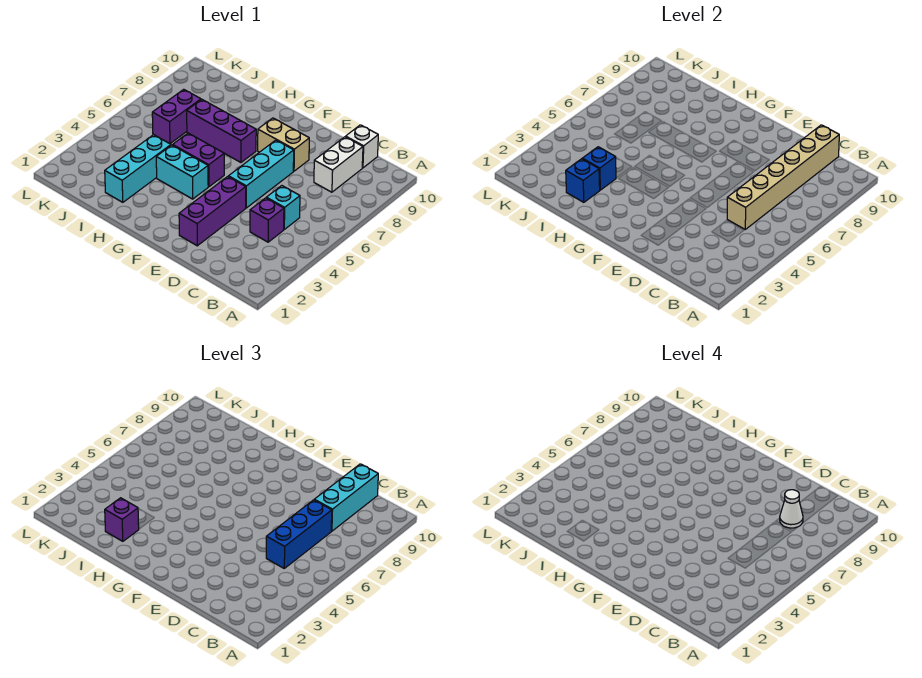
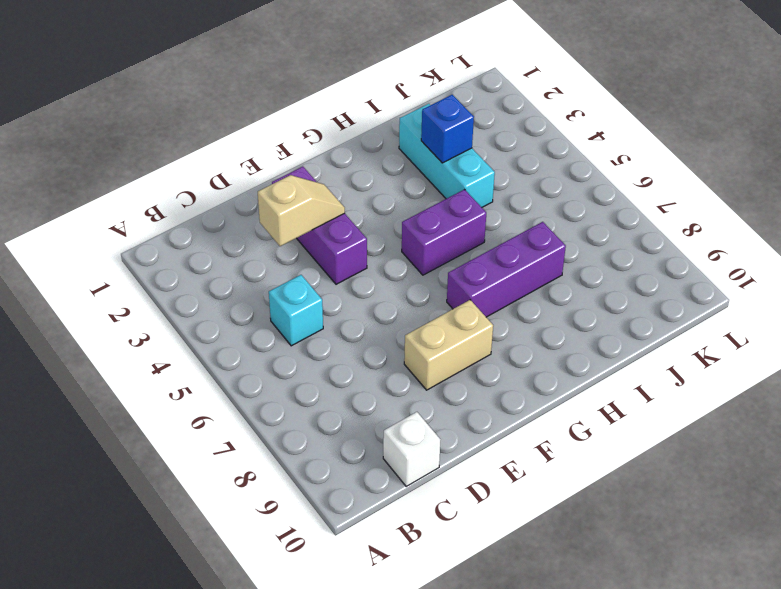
tan 1x2 slope [258,175,345,246] -> none
none -> purple 1x1 brick [250,198,284,242]
none -> white 1x2 brick [314,137,363,192]
none -> cyan 1x3 brick [228,140,294,208]

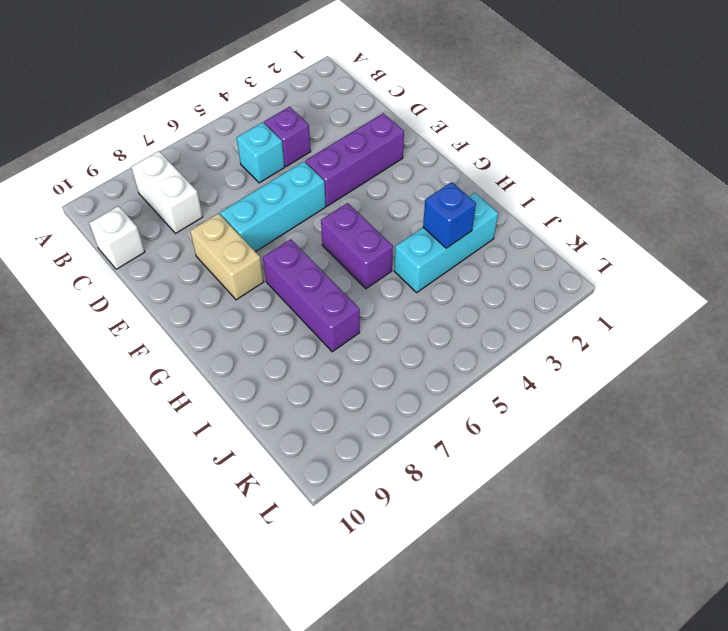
white 1x2 brick [131,151,203,233] -> white 1x2 brick turned to [314,137,363,192]
none -> cyan 1x2 brick [156,145,208,199]
none -> purple 1x2 brick [152,89,201,144]
none -> tan 1x6 brick [727,125,839,229]

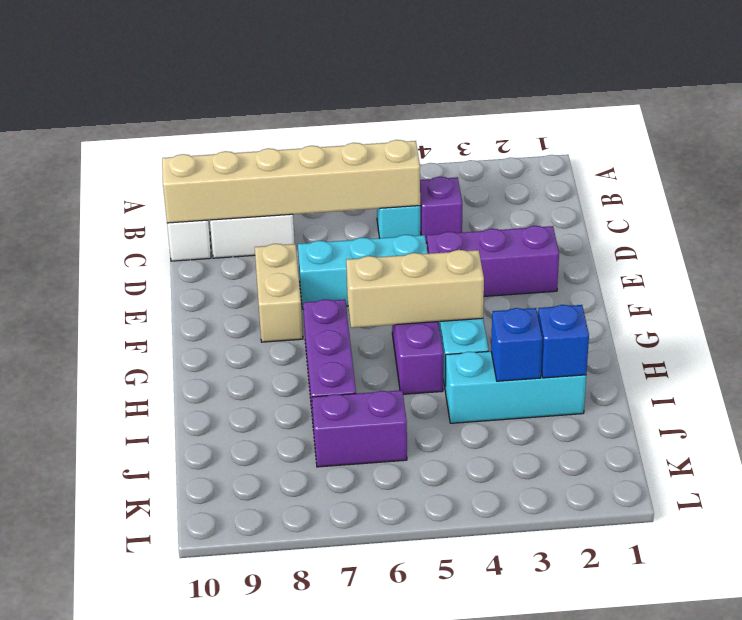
tan 1x3 brick [346,250,484,328] -> none
none -> blue 1x3 brick [266,500,332,568]
none -> cyan 1x3 brick [314,464,378,531]
none -> purple 1x1 brick [105,498,139,541]

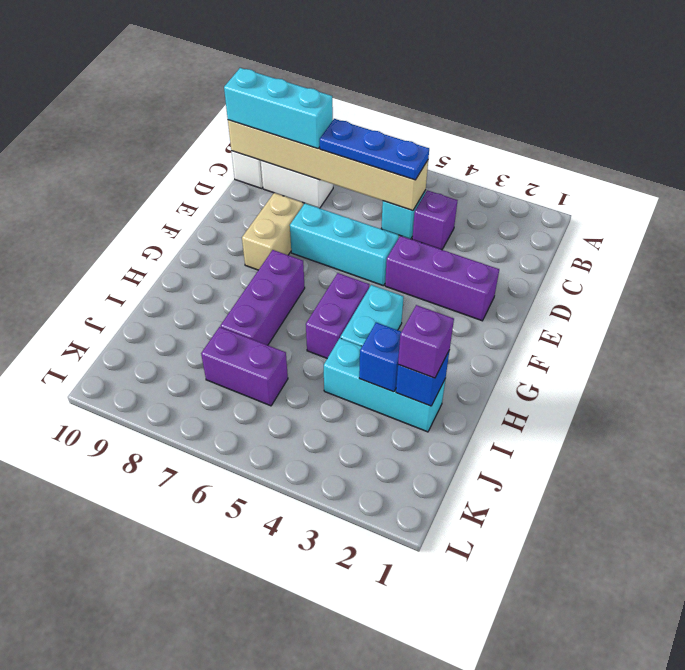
blue 1x3 plate [320,119,429,180] -> blue 1x3 brick [266,500,332,568]
none -> white 1x1 cone [780,490,803,528]

